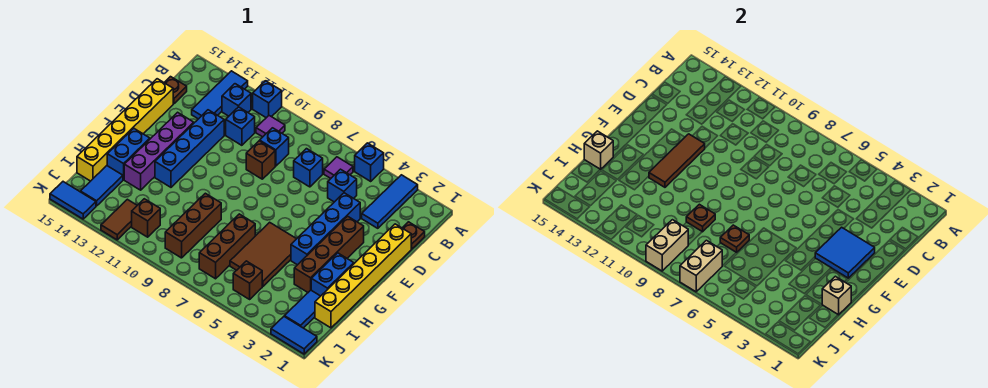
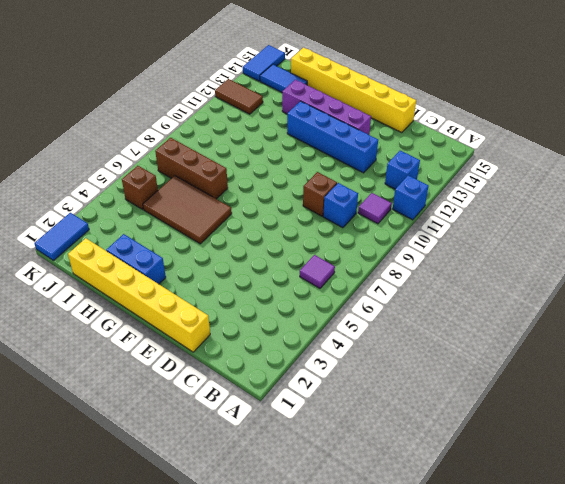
none -> blue 1x3 tile [362,175,418,228]
none -> blue 1x1 brick [355,143,384,181]
none -> blue 1x3 tile [192,71,248,119]
none -> brown 1x1 plate [403,222,425,249]

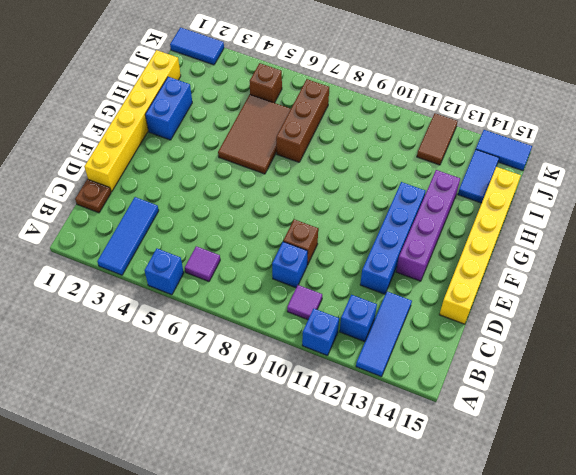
none -> blue 1x1 brick [328,169,357,202]
none -> blue 1x1 brick [294,149,323,187]
none -> blue 1x1 brick [226,107,255,145]
none -> brown 1x1 plate [164,77,187,104]

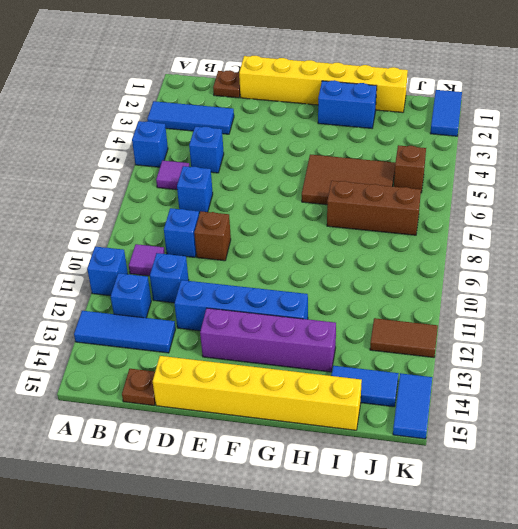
none -> blue 1x4 brick [291,193,360,265]
none -> brown 1x4 brick [294,216,364,292]
none -> blue 1x2 brick [107,128,150,180]
none -> brown 1x3 brick [165,193,221,258]

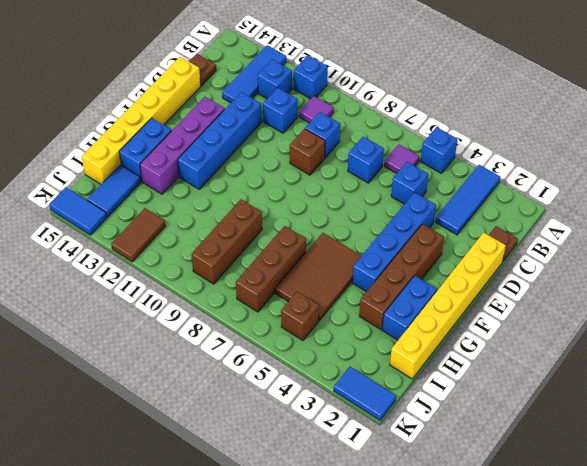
none -> blue 1x2 tile [284,290,320,328]
none -> brown 1x1 brick [132,199,160,237]
none -> blue 2x2 tile [815,227,875,278]
none -> brown 1x3 tile [649,134,705,187]

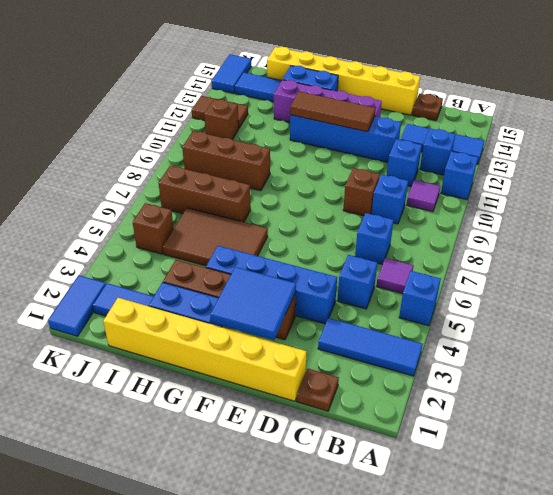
none -> tan 1x1 brick [822,276,851,315]
none -> brown 1x1 plate [720,225,749,252]
none -> brown 1x1 plate [686,204,715,232]
none -> tan 1x1 brick [584,131,613,169]

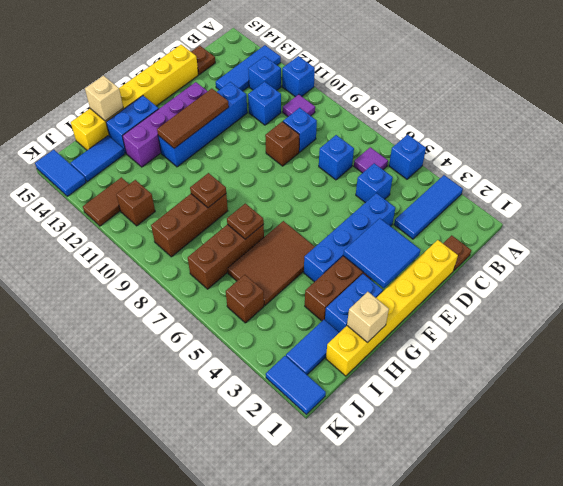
none -> tan 1x2 brick [680,240,722,292]
none -> tan 1x2 brick [646,220,688,271]

